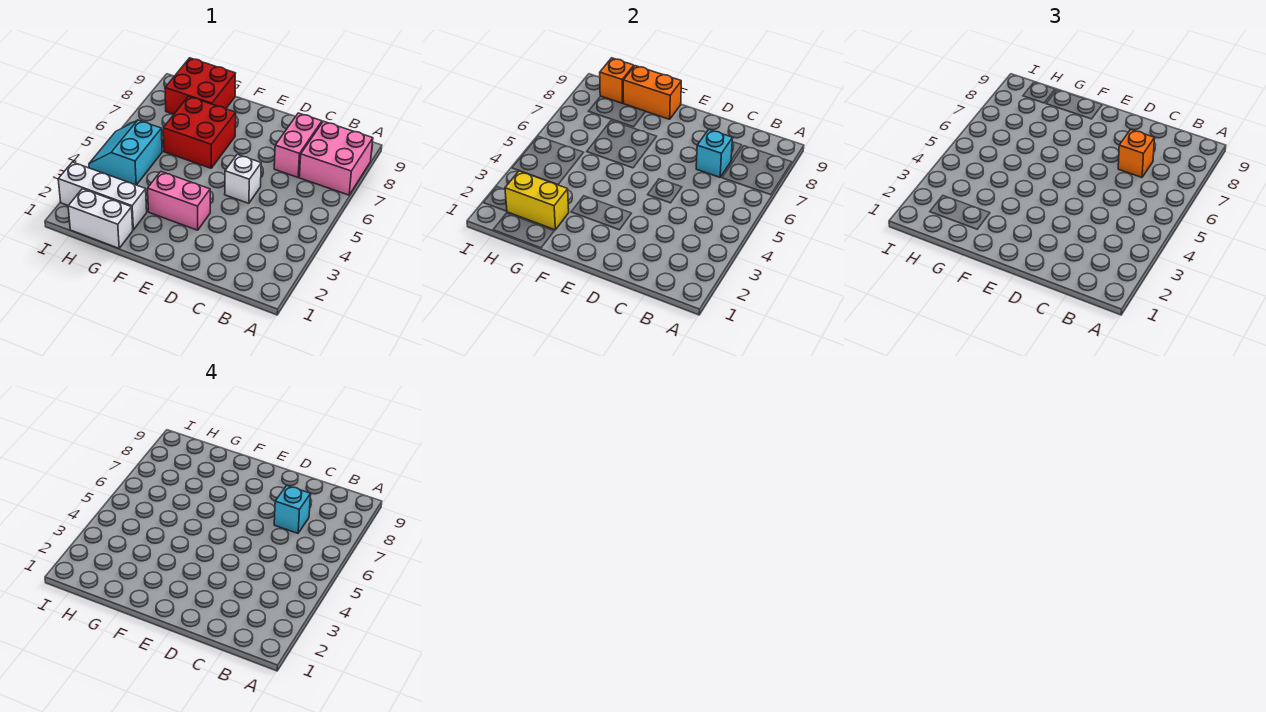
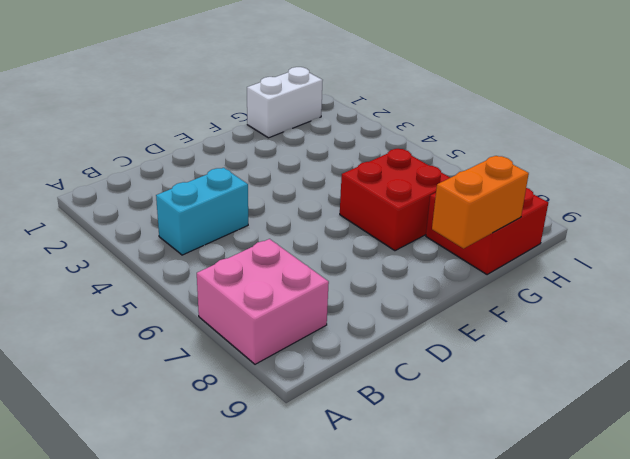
cyan 1x2 brick [156,168,248,255] -> none
none -> pink 1x2 brick [274,113,322,177]
none -> white 1x1 brick [225,154,261,203]
none -> pink 1x2 brick [148,172,210,230]

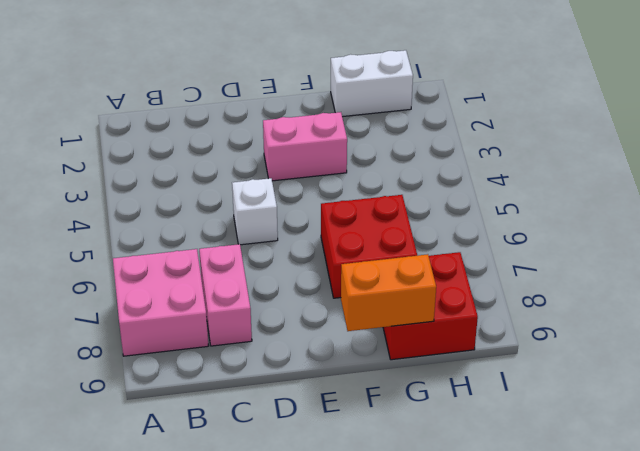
none -> white 1x3 brick [58,162,147,230]
none -> cyan 2x2 slope [89,120,162,185]
none -> cyan 1x1 brick [696,129,733,177]

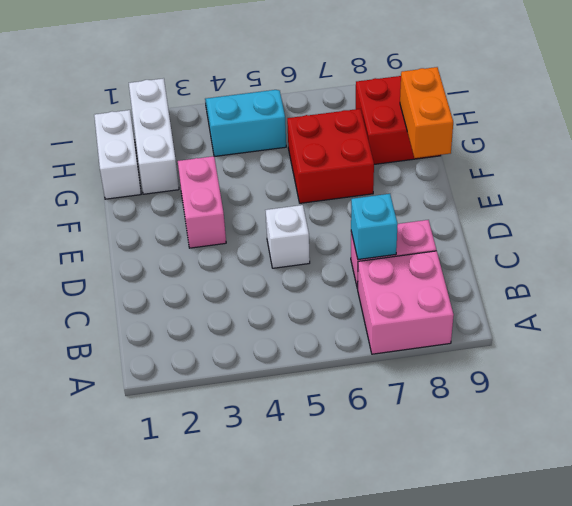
none -> yellow 1x2 brick [505,171,569,230]
none -> orange 1x1 brick [600,58,634,103]
none -> orange 1x1 brick [1118,129,1155,177]

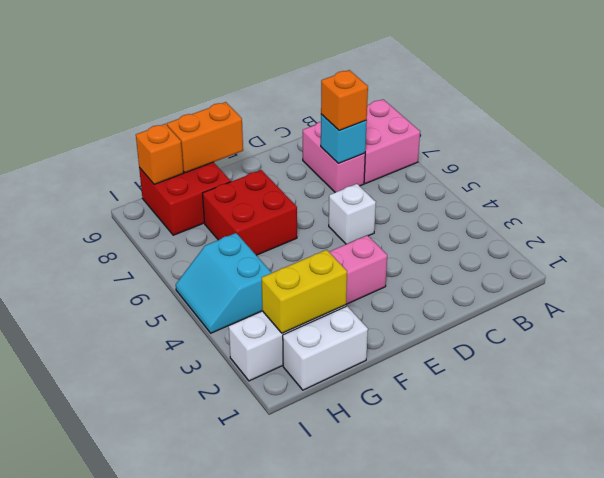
none -> cyan 1x1 brick [274,485,311,533]

